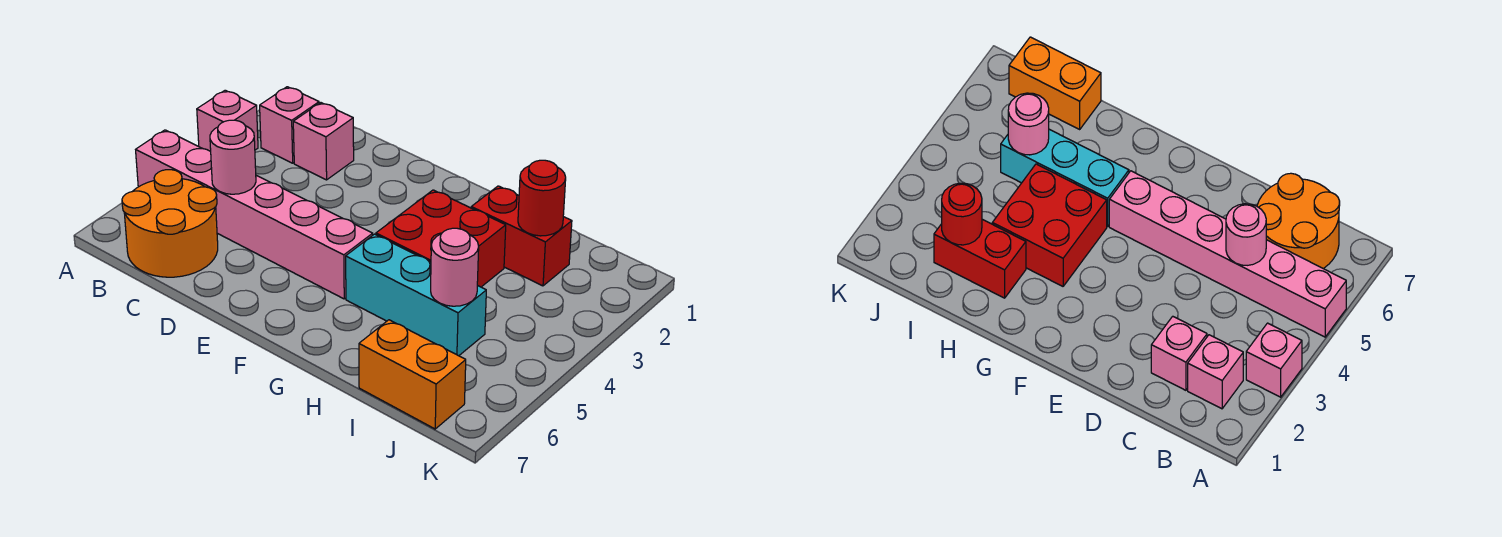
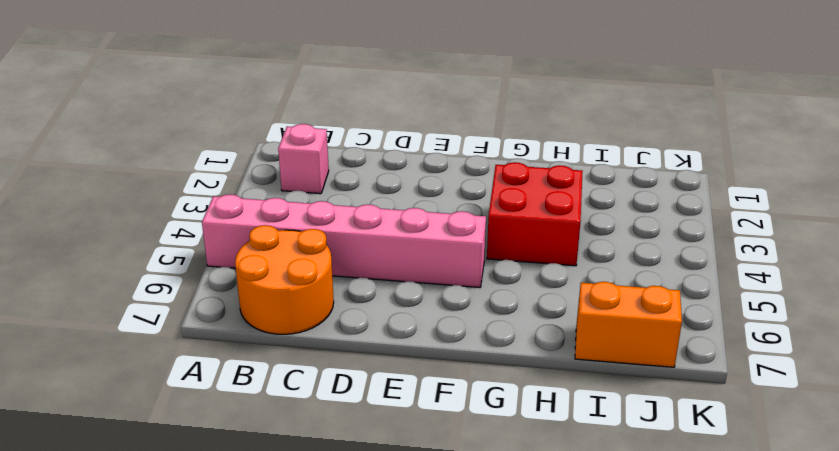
none -> pink 1x1 brick [197,90,258,151]
none -> pink 1x1 brick [293,103,354,180]
none -> cyan 1x3 brick [346,234,486,356]

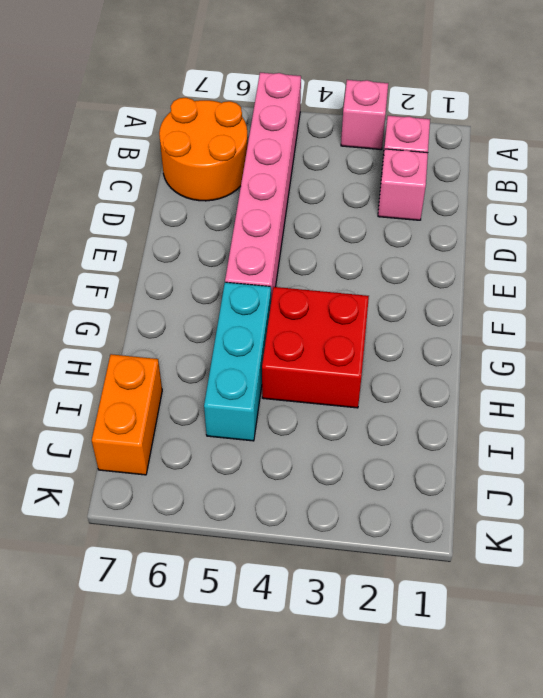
none -> red 1x2 brick [471,186,572,286]
none -> pink 1x1 round brick [210,120,256,194]
none -> red 1x1 round brick [518,160,566,236]

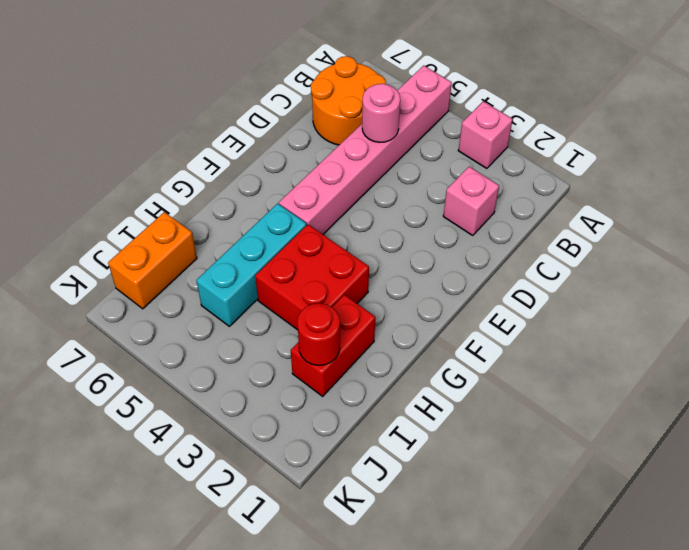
none -> pink 1x1 brick [260,87,319,163]
none -> pink 1x1 round brick [431,228,479,306]

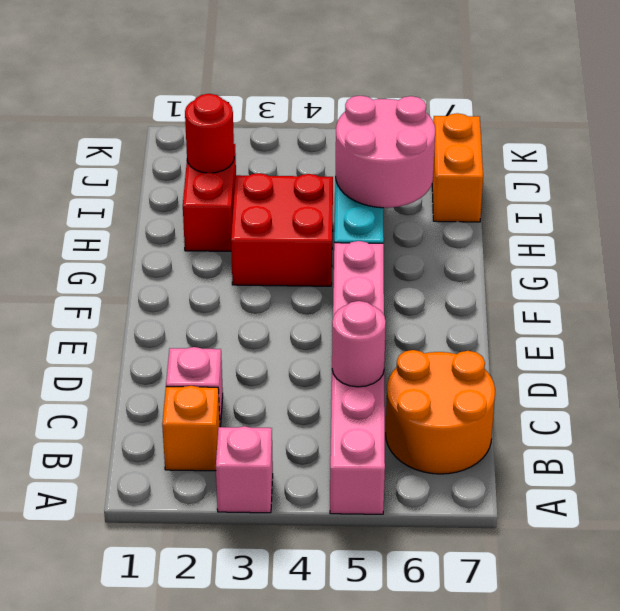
orange 1x1 brick [162,386,220,471] -> pink 1x1 brick [260,87,319,163]
pink 2x2 round brick [336,96,435,208] -> pink 1x1 round brick [431,228,479,306]

